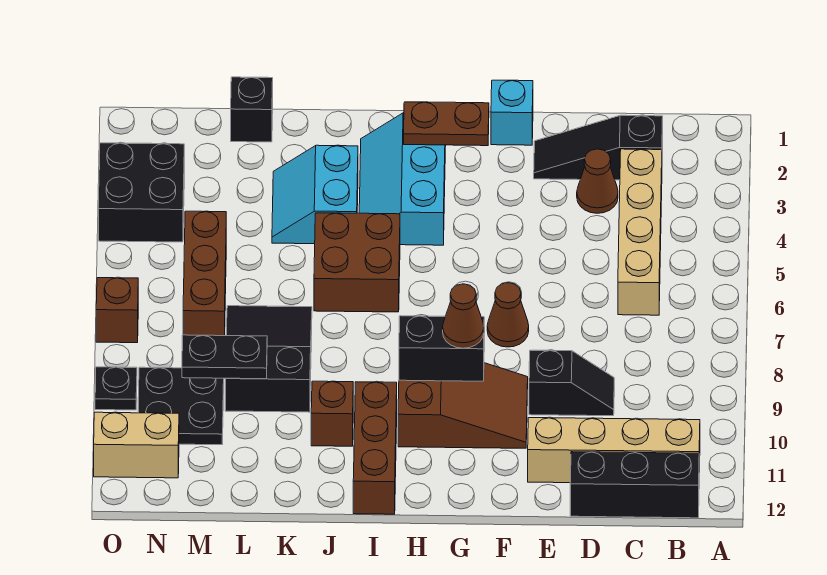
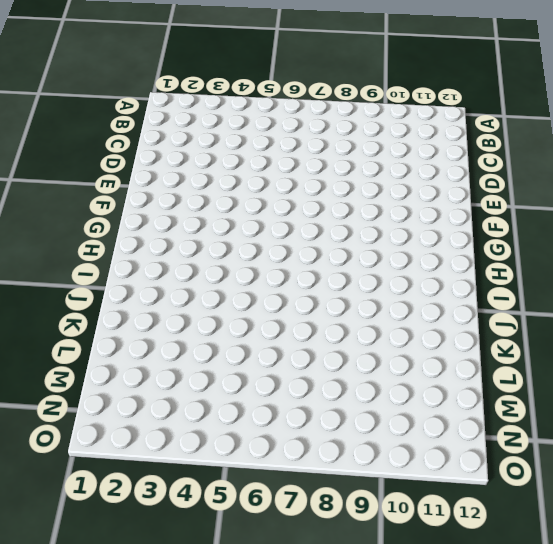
none -> tan 1x4 brick [528,418,700,483]
none -> black 1x3 brick [570,452,699,518]
none -> black 1x3 slope [534,115,663,180]

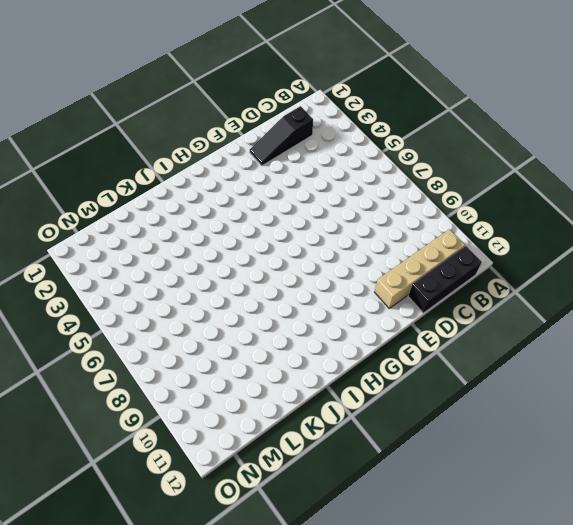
none -> tan 1x4 brick [618,149,662,315]
none -> brown 1x1 cone [577,149,618,213]
none -> black 1x2 slope [529,350,614,416]

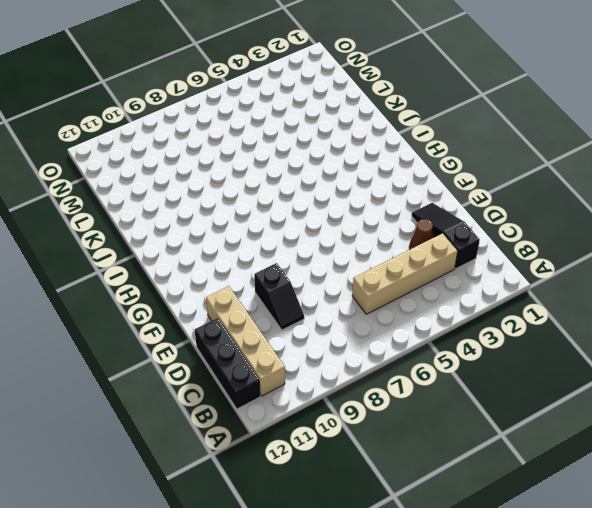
none -> cyan 1x1 brick [491,80,533,145]
none -> brown 1x1 cone [487,283,529,347]
none -> brown 2x3 slope [398,363,528,448]

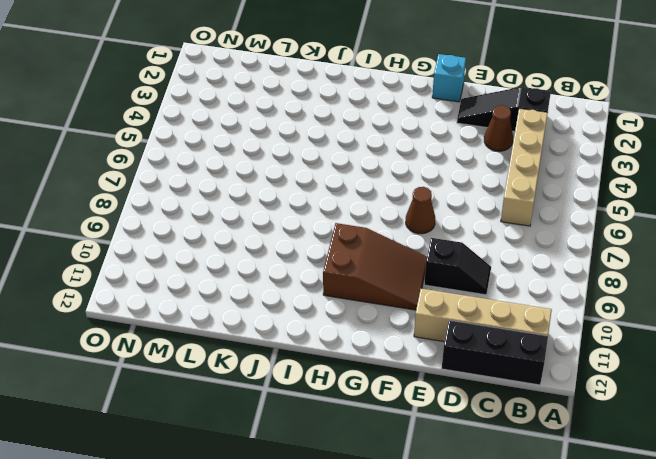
none -> cyan 2x3 slope [359,113,446,245]
none -> brown 2x2 brick [314,213,400,312]
none -> brown 1x3 brick [353,382,397,514]

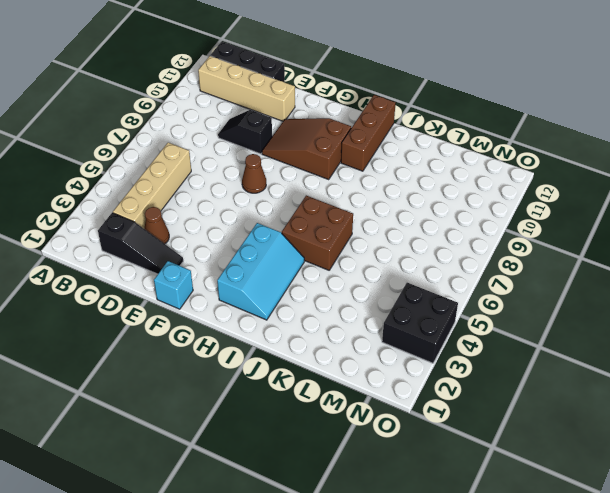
none -> cyan 2x2 slope [272,145,358,244]
none -> brown 1x1 brick [311,381,353,446]
none -> black 2x3 slope [225,306,312,412]

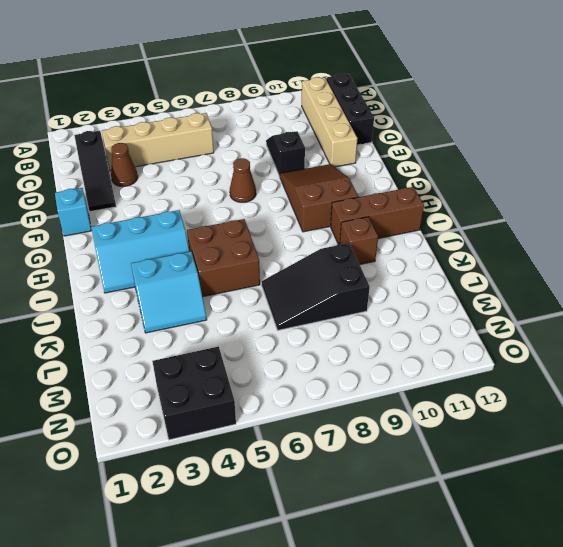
none -> black 1x1 brick [231,77,273,142]
none -> brown 1x3 brick [183,211,226,336]
none -> black 2x2 plate [138,367,224,445]

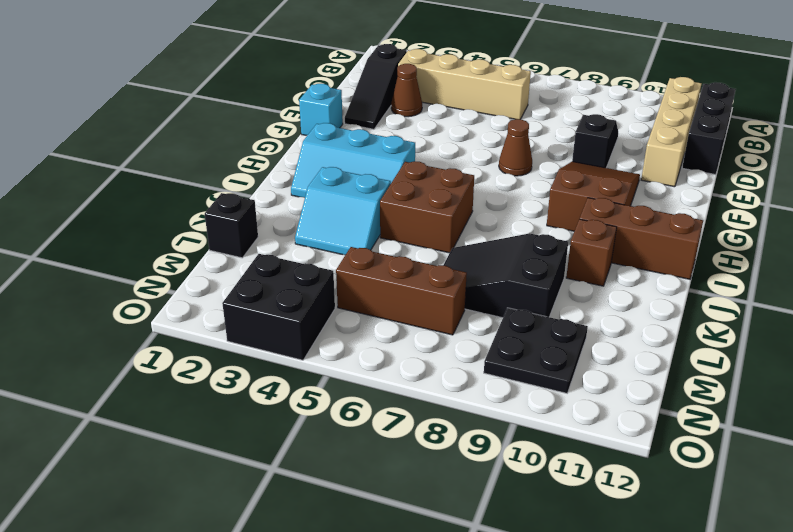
none -> tan 1x2 brick [94,412,179,478]
none -> brown 1x1 brick [96,278,138,343]
none -> black 1x1 plate [95,367,137,410]

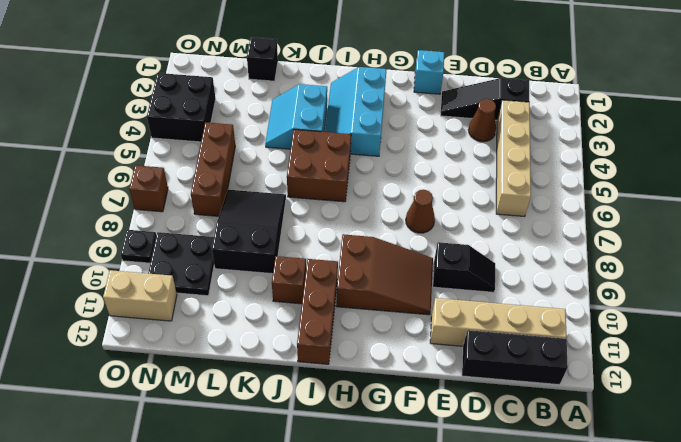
none -> brown 1x2 plate [404,102,489,146]
none -> black 1x2 brick [399,316,484,381]
none -> black 1x2 plate [182,335,267,379]

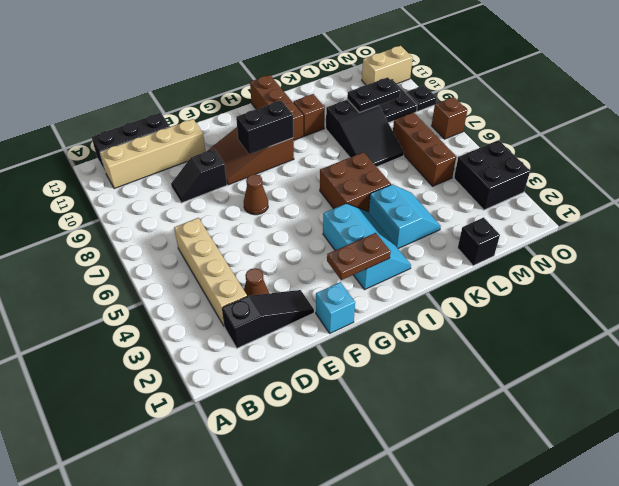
none -> brown 1x1 cone [443,284,484,348]

